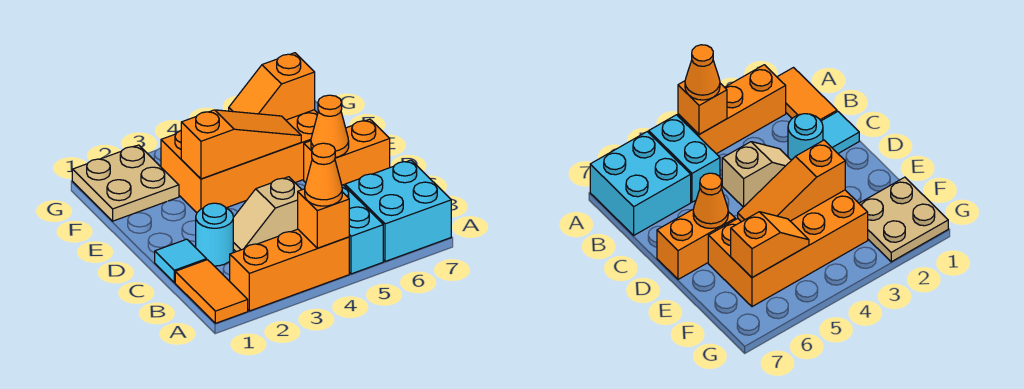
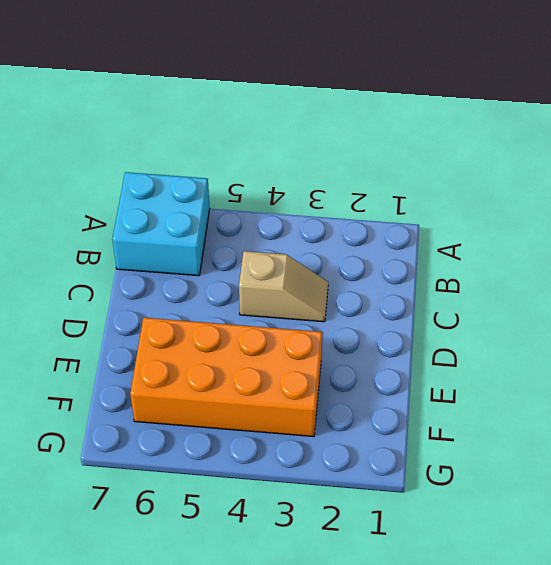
none -> orange 1x2 tile [175,260,248,323]
none -> orange 1x3 brick [230,229,349,311]
none -> cyan 1x2 brick [342,185,383,274]

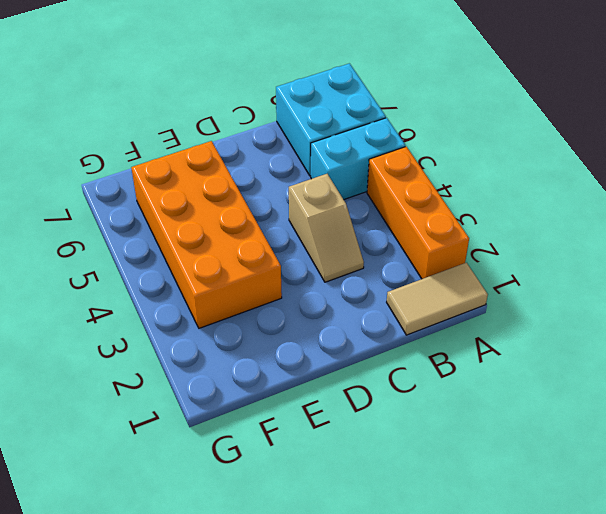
tan 1x2 tile [387,263,488,335] -> orange 1x2 tile [175,260,248,323]
none -> cyan 1x1 tile [155,239,207,282]
none -> cyan 1x1 round brick [196,203,233,266]
none -> orange 1x2 brick [304,119,390,186]

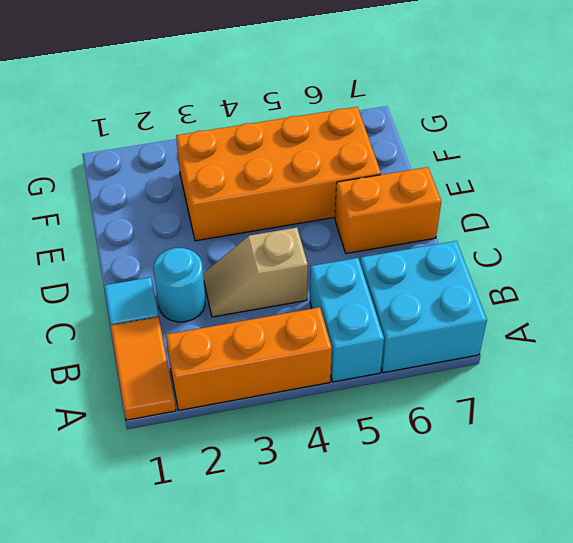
none -> tan 2x2 plate [72,145,179,221]
none -> orange 1x1 brick [298,189,349,248]
none -> orange 1x1 cone [311,95,349,157]

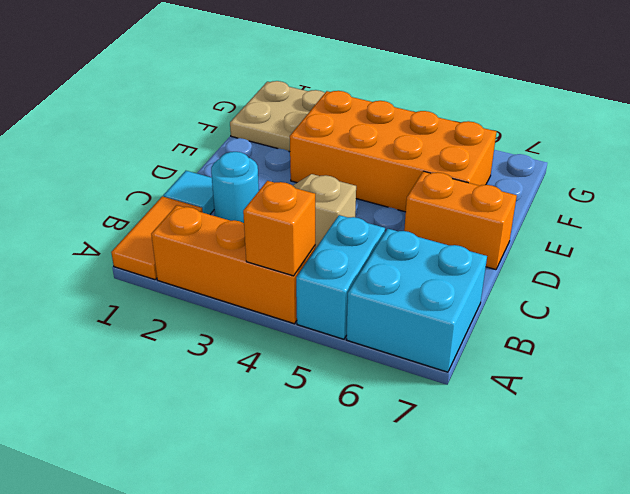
none -> orange 1x1 cone [311,95,349,157]
none -> orange 1x3 slope [181,110,301,179]
none -> orange 1x2 slope [229,53,315,120]

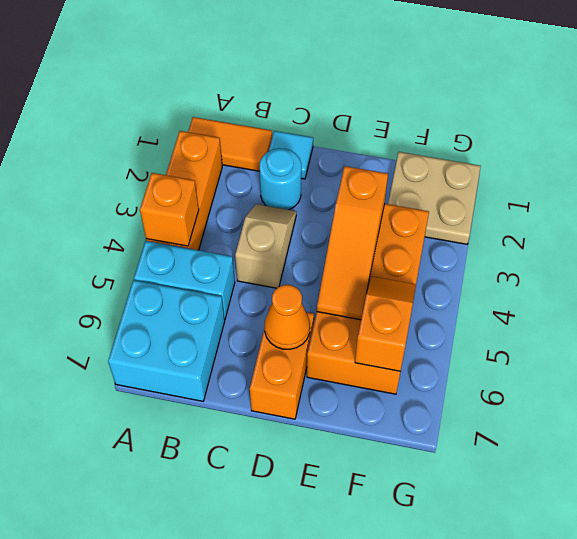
none -> orange 1x1 cone [305,143,342,206]

